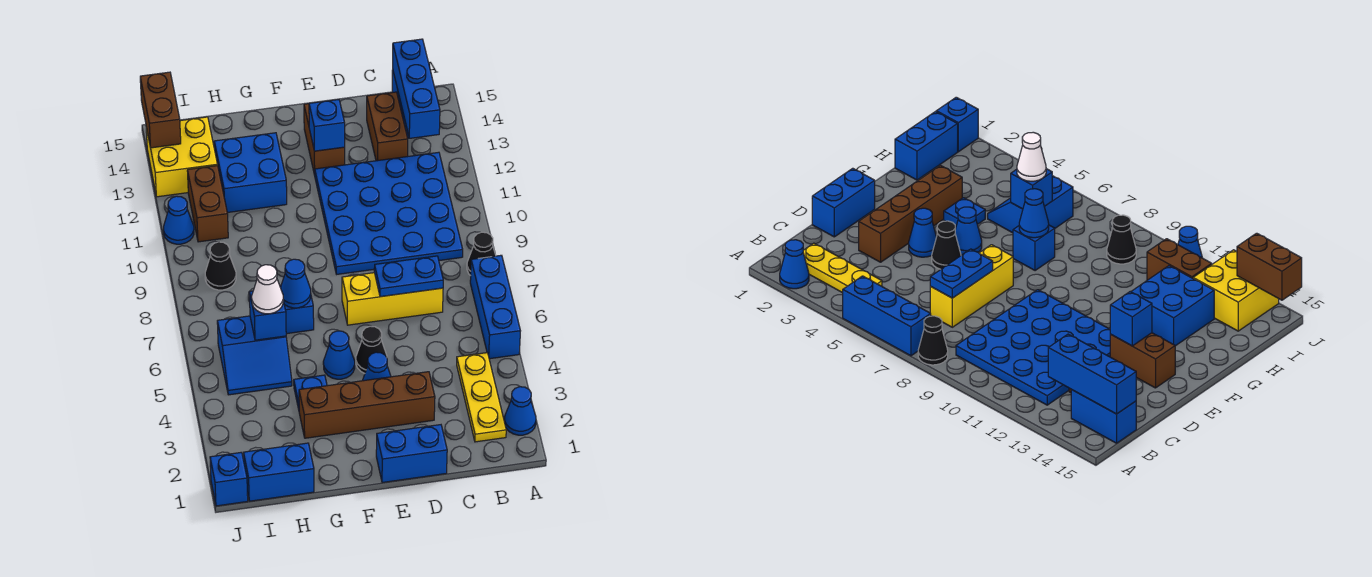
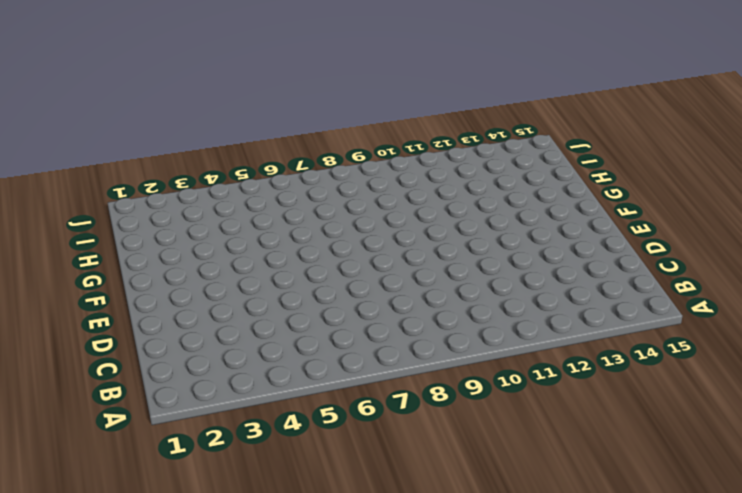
none -> blue 1x1 cone [504,387,536,435]
none -> blue 1x3 brick [470,255,520,359]
none -> black 1x1 cone [467,232,496,276]
none -> yellow 1x3 plate [457,353,506,442]

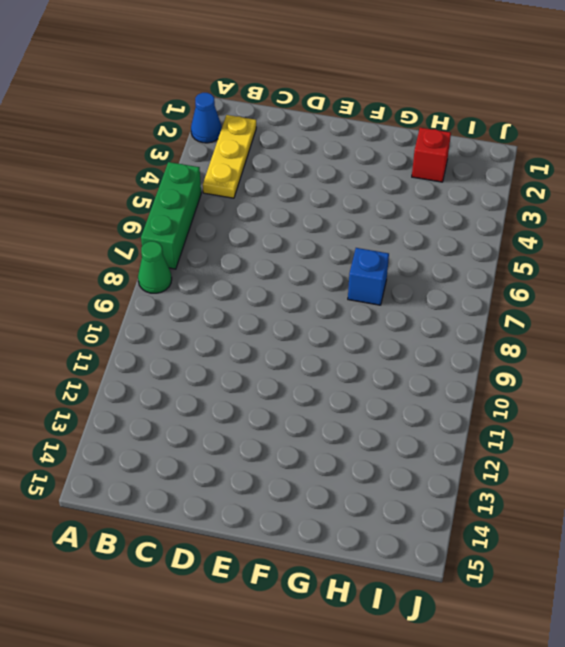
green 1x3 brick [141,162,201,269] -> blue 1x3 brick [470,255,520,359]
green 1x1 cone [138,241,172,293] -> black 1x1 cone [467,232,496,276]
red 1x1 brick [412,128,451,182] -> none
none -> blue 4x4 plate [315,152,463,274]
none -> blue 1x2 brick [1071,390,1136,443]
none -> yellow 1x3 brick [342,273,443,325]
none -> brown 1x2 brick [367,92,408,161]

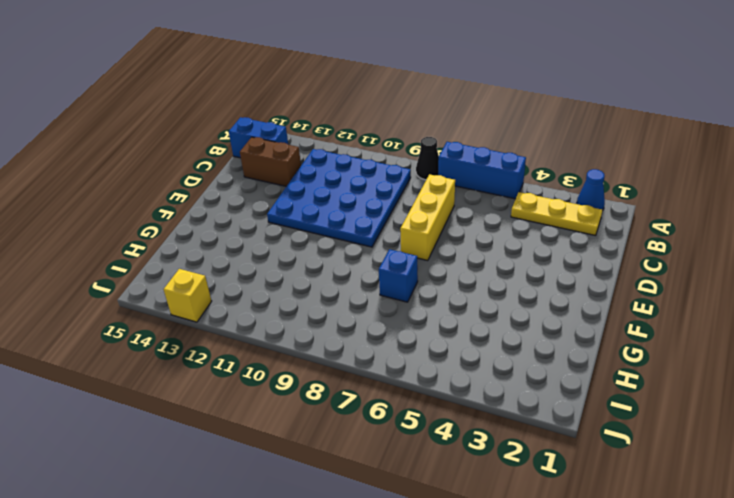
yellow 1x1 brick [163,269,212,322] -> yellow 2x2 brick [146,117,218,197]
none -> blue 1x2 brick [376,425,447,483]
none -> brown 1x4 brick [299,372,435,438]
none -> blue 1x1 cone [362,352,391,381]
none -> black 1x1 cone [356,326,387,373]

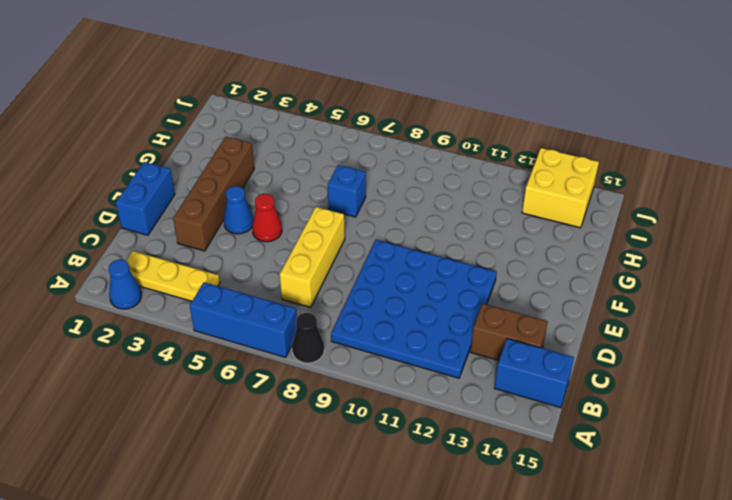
red 1x1 cone [252,194,282,242] -> black 1x1 cone [356,326,387,373]
none -> brown 1x2 brick [304,104,345,175]
none -> blue 1x1 cone [323,331,355,379]
none -> blue 1x1 plate [294,375,327,409]
none -> blue 2x2 brick [214,133,287,213]

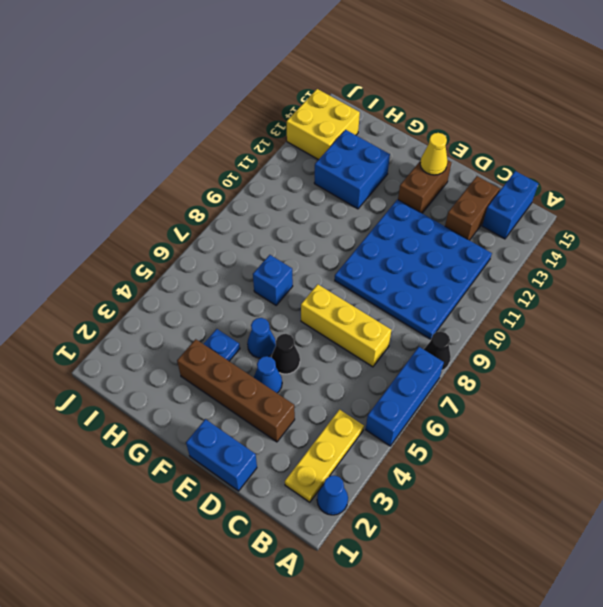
yellow 1x1 cone [420,133,447,175] -> none
none -> blue 1x2 brick [244,443,314,501]
none -> blue 2x2 slope [217,316,292,395]
none -> black 1x1 cone [205,242,236,290]
none -> brown 1x2 brick [187,166,228,242]

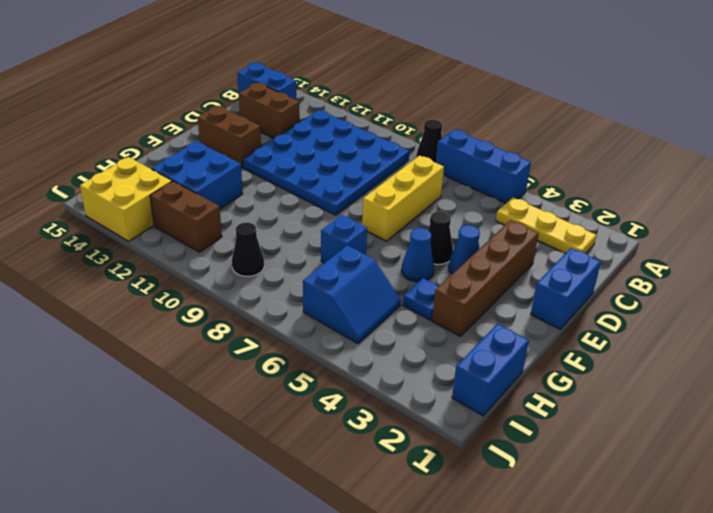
none -> blue 1x1 cone [504,387,536,435]
none -> blue 1x1 brick [210,452,248,506]
none -> blue 1x1 cone [163,196,194,244]
none -> blue 1x3 brick [393,39,440,138]

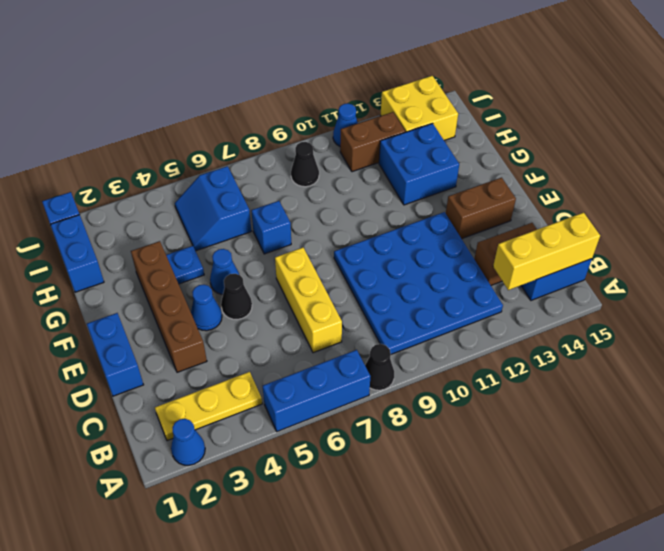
yellow 1x3 brick [493,213,600,290] -> blue 1x3 brick [393,39,440,138]
none -> blue 1x2 plate [374,256,443,297]
none -> blue 1x1 brick [309,100,345,151]
none -> blue 1x1 cone [281,259,311,308]
none -> blue 1x1 brick [249,291,286,340]

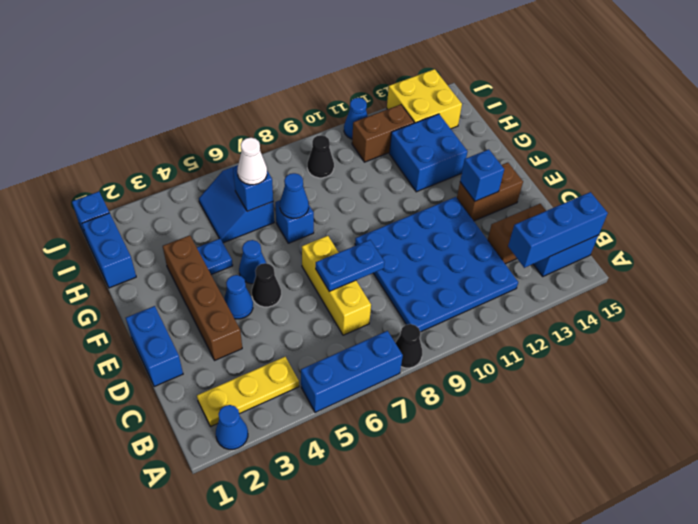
blue 1x2 plate [316,240,384,292] -> blue 1x2 plate turned to [374,256,443,297]
none -> brown 1x2 brick [140,72,181,148]

